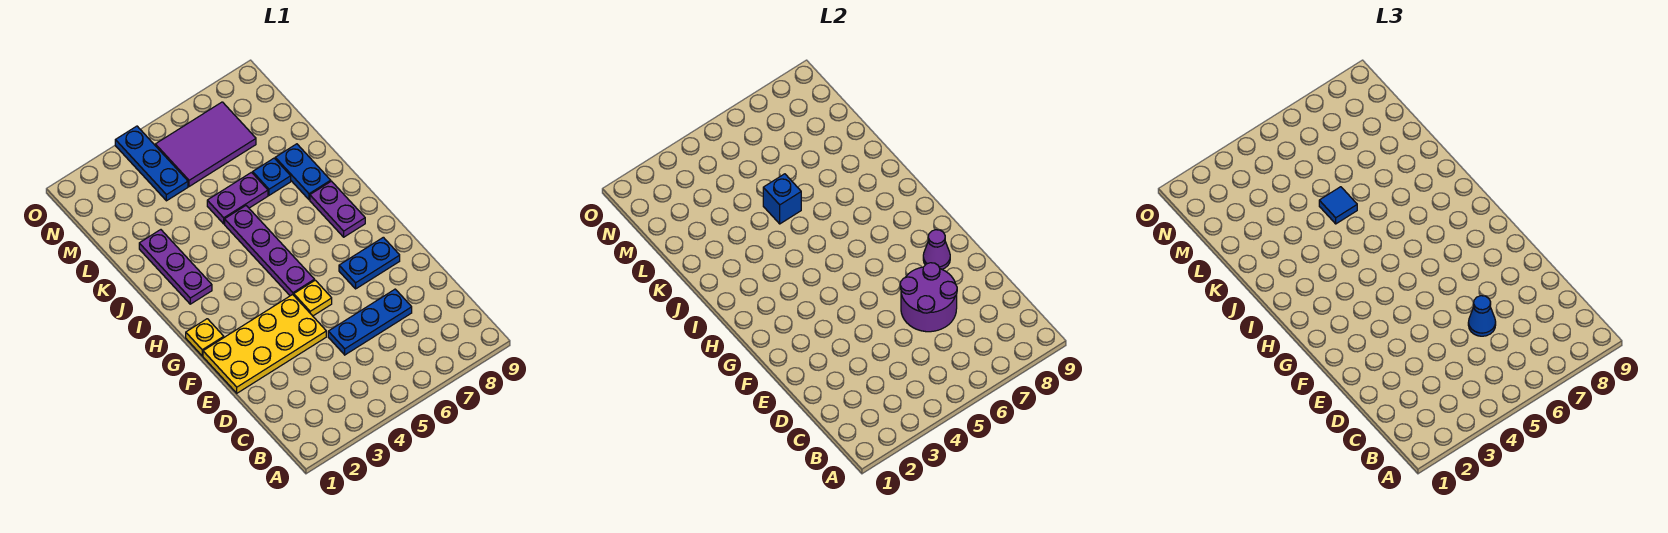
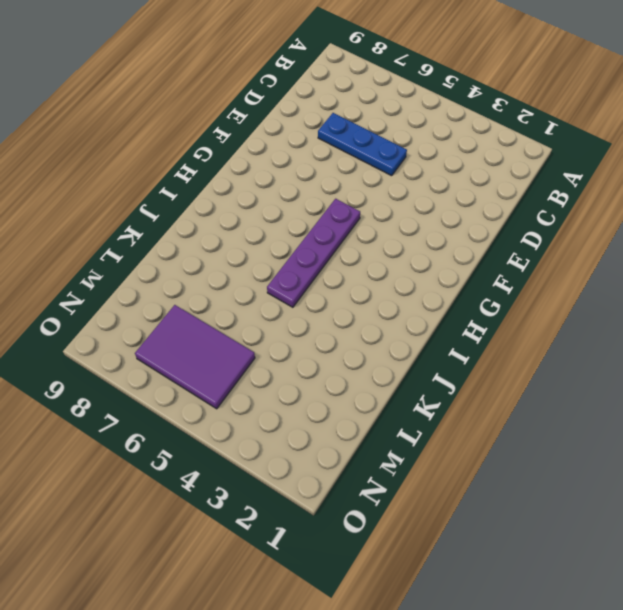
none -> yellow 2x4 plate [203,295,326,393]
none -> yellow 1x1 plate [294,280,332,316]
none -> blue 1x2 plate [339,237,400,289]

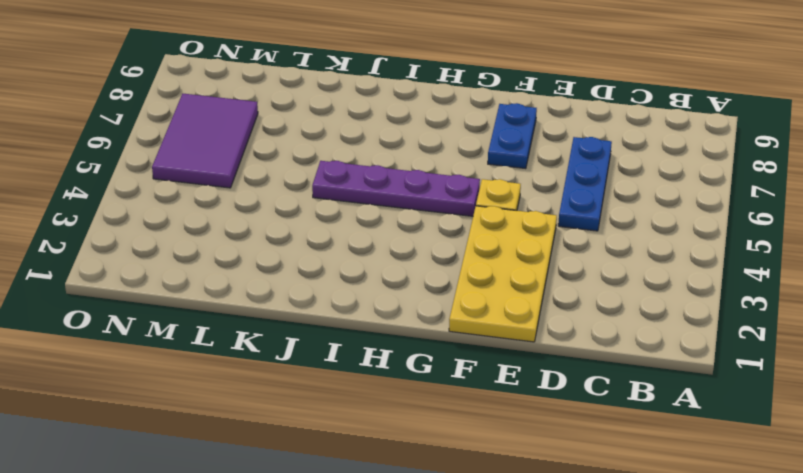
none -> yellow 1x1 plate [186,319,224,356]
none -> purple 1x2 plate [310,181,365,237]
none -> purple 1x3 plate [139,230,212,304]

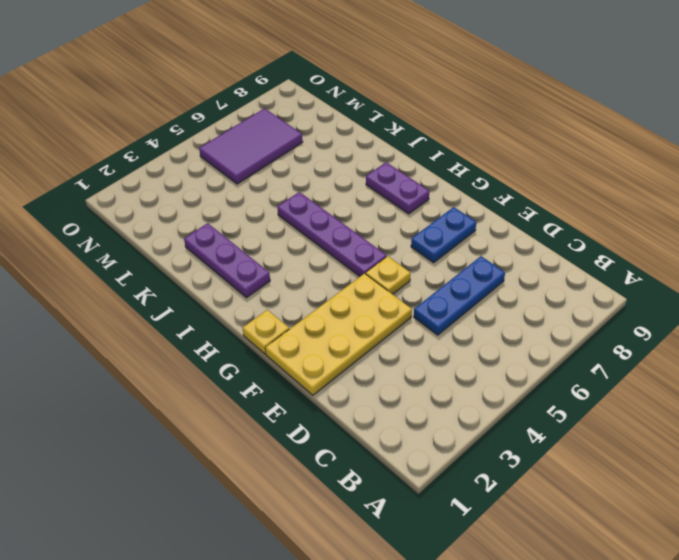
none -> blue 1x2 plate [275,144,331,200]
none -> purple 1x2 plate [207,172,268,224]
none -> blue 1x1 plate [253,158,291,195]

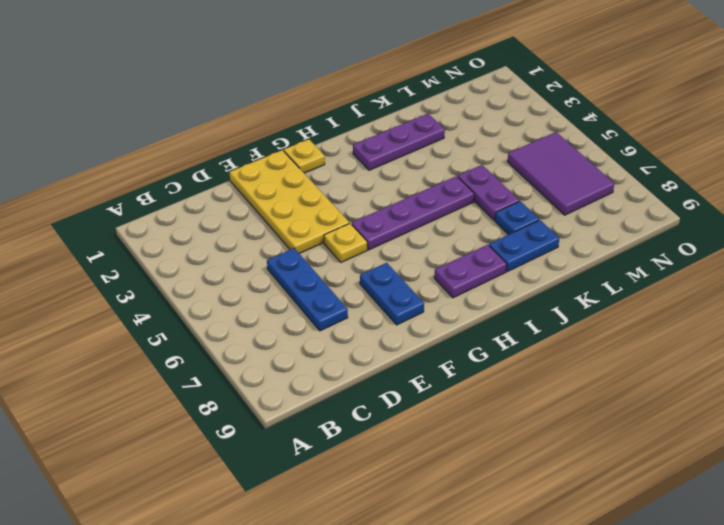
none -> blue 1x3 plate [115,126,188,201]
none -> purple 2x2 round brick [900,263,957,332]
none -> purple 1x1 cone [923,230,950,269]

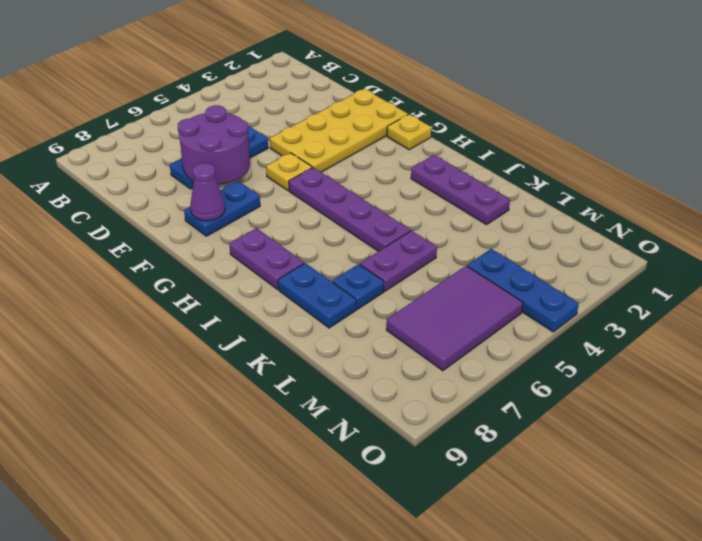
none -> blue 1x1 brick [763,174,801,224]
none -> blue 1x1 cone [1468,296,1496,336]
none -> blue 1x1 tile [1319,187,1357,224]

